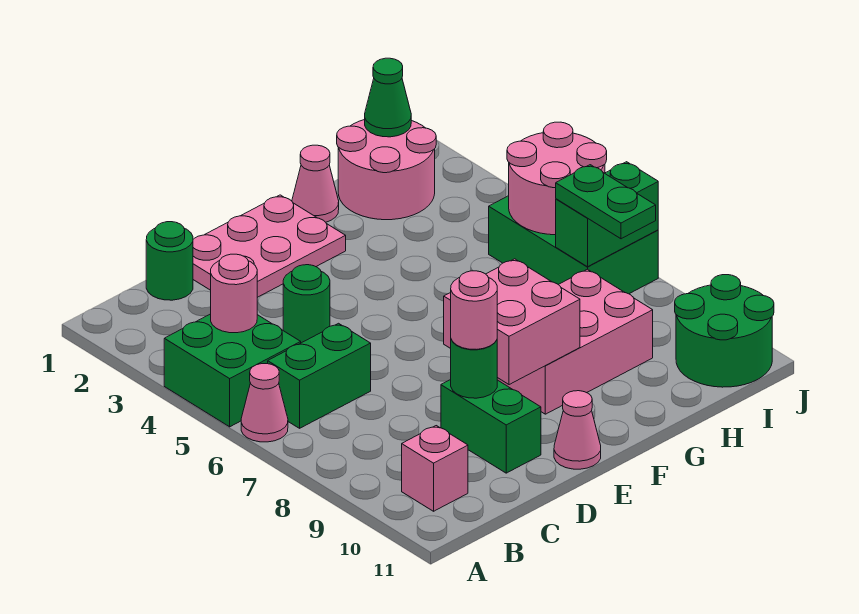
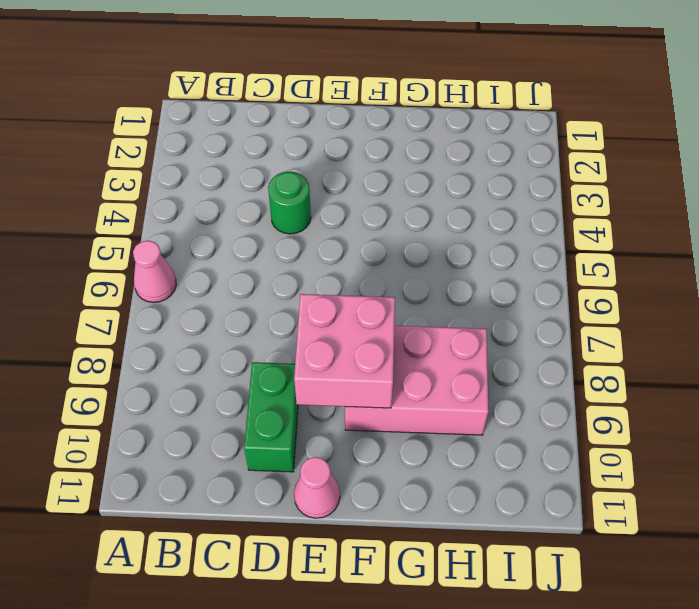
none -> green 2x2 brick [164,314,301,427]
none -> green 1x2 brick [268,323,371,428]
none -> pink 1x1 brick [402,426,468,511]

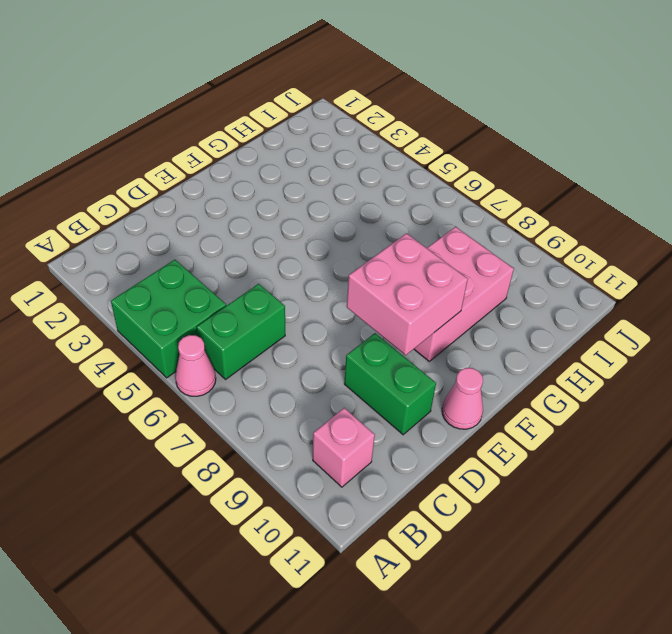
none -> green 1x1 round brick [146,222,193,300]
none -> pink 2x3 plate [193,195,346,297]
none -> green 1x1 round brick [283,265,330,343]

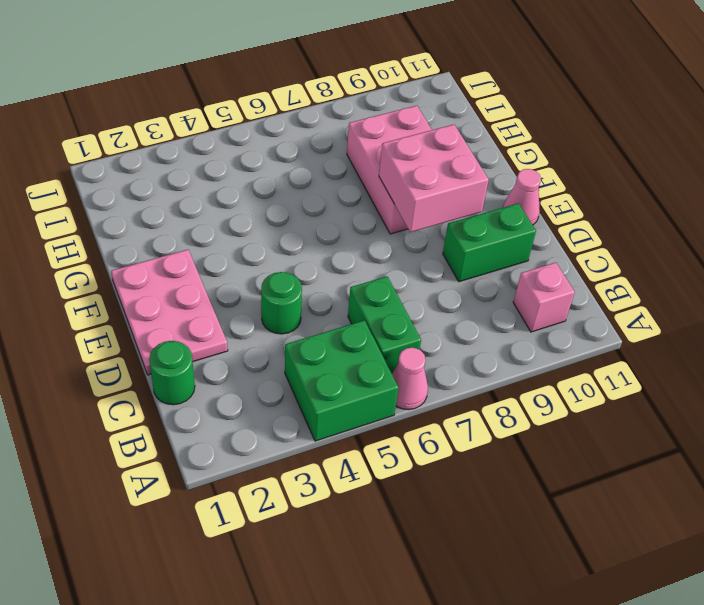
none -> pink 1x1 cone [292,145,339,222]
none -> pink 2x2 round brick [337,120,436,220]
none -> green 2x3 brick [489,196,658,294]

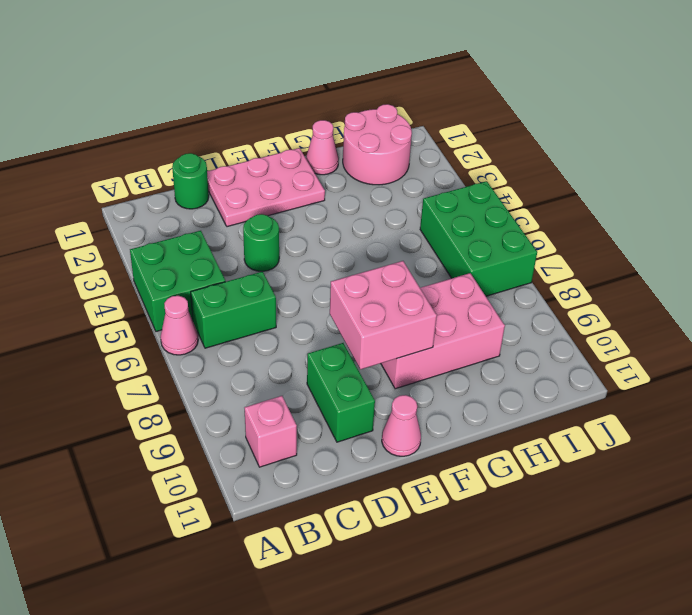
none -> green 2x2 round brick [675,275,774,387]
none -> pink 1x1 round brick [211,254,257,333]
none -> green 1x1 round brick [451,340,497,398]

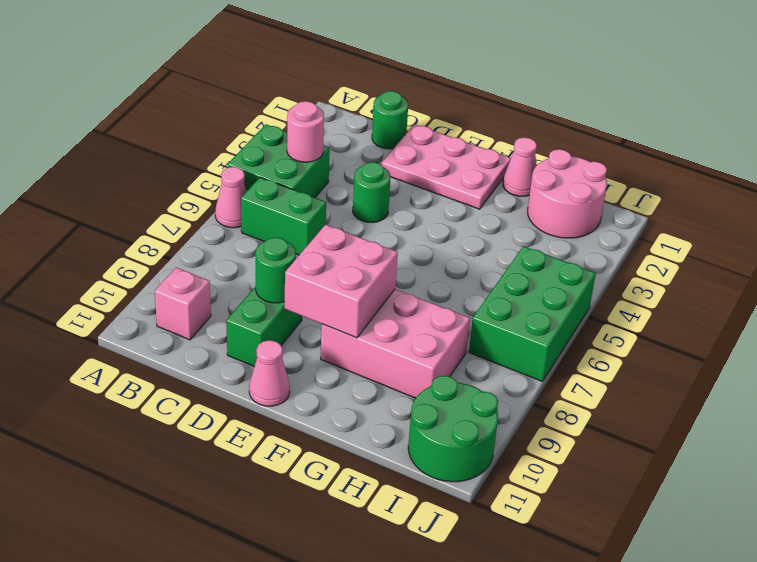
none -> green 1x1 cone [365,58,411,137]
none -> pink 2x2 round brick [507,122,607,235]
none -> green 1x2 brick [556,162,658,267]

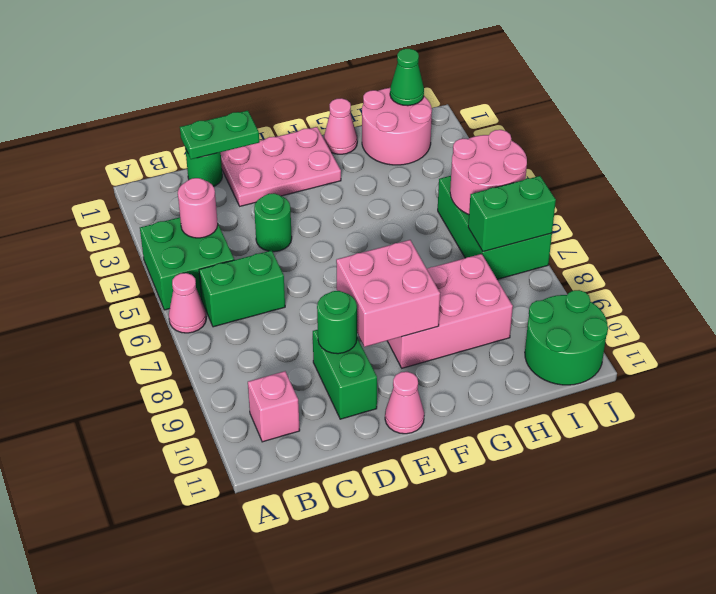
green 1x2 plate [180,111,259,159] -> green 1x2 plate turned to [556,165,656,239]
none -> pink 1x1 round brick [451,271,497,349]

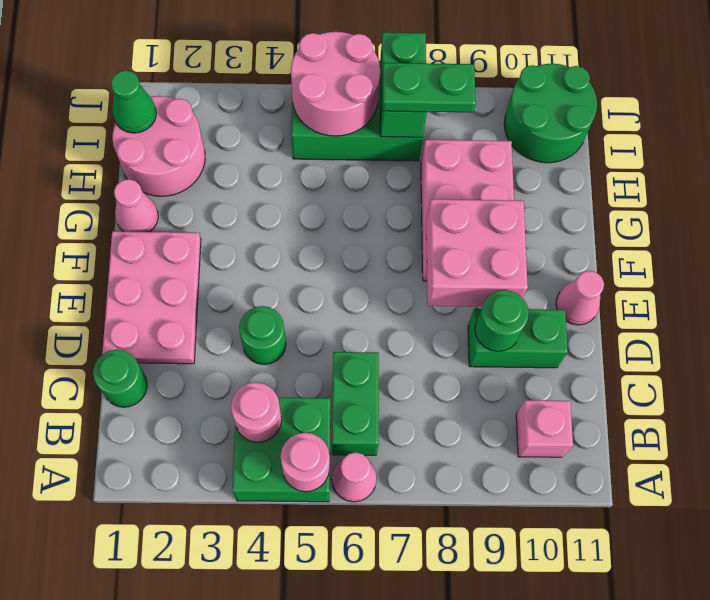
pink 1x1 round brick [280,433,330,492] -> pink 1x1 round brick moved to [451,271,497,349]

